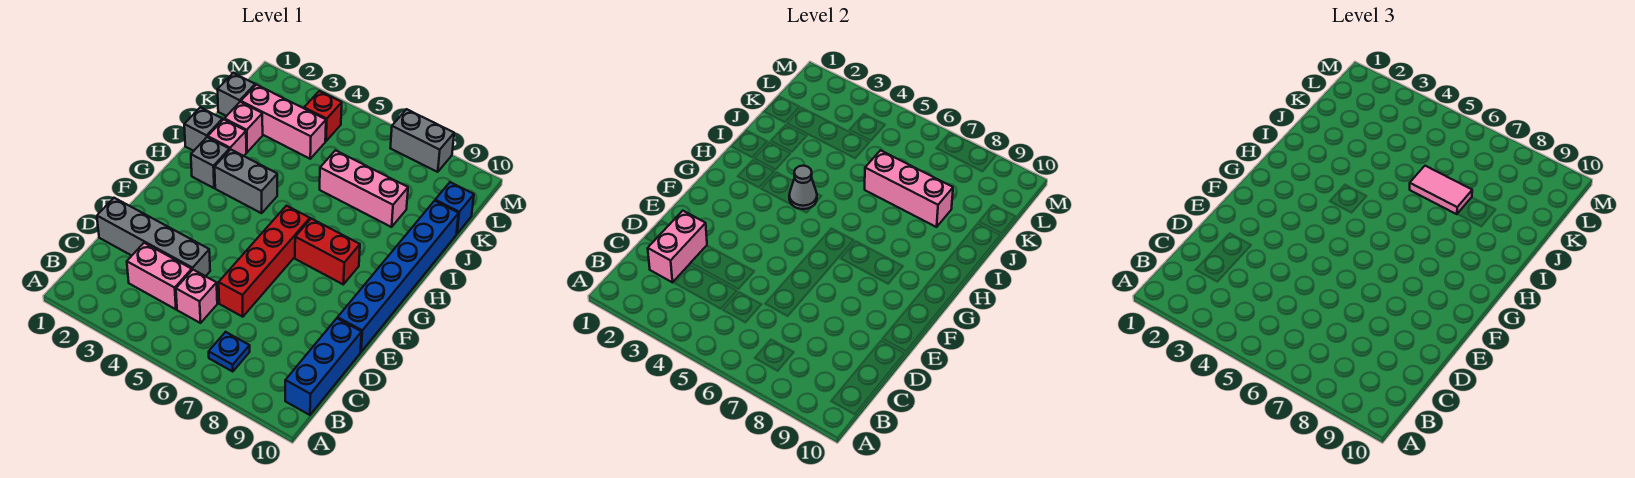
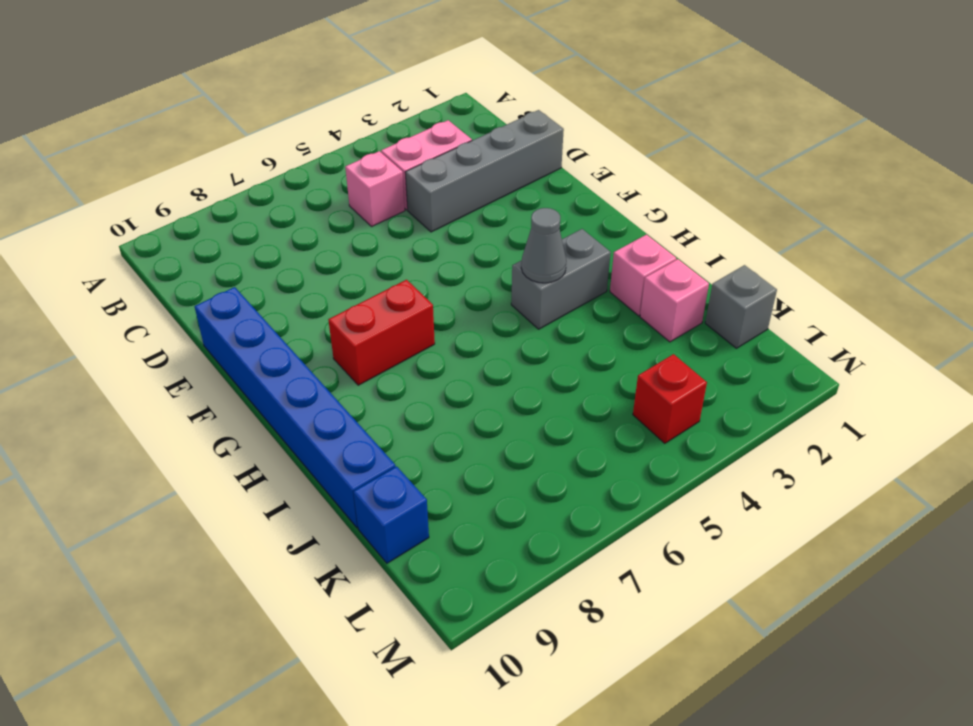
none -> blue 1x1 plate [209,332,250,372]
none -> blue 1x3 brick [285,318,362,415]
none -> red 1x4 brick [219,206,310,317]

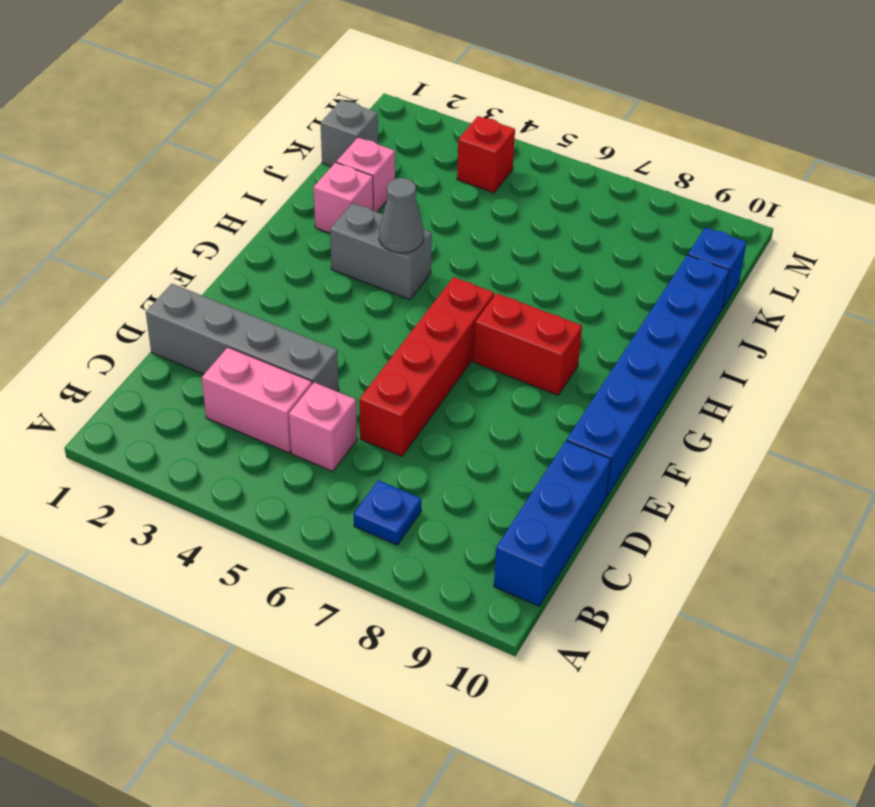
none -> grey 1x1 brick [191,137,229,188]
none -> grey 1x1 brick [184,107,223,151]
none -> pink 1x3 brick [320,150,408,227]

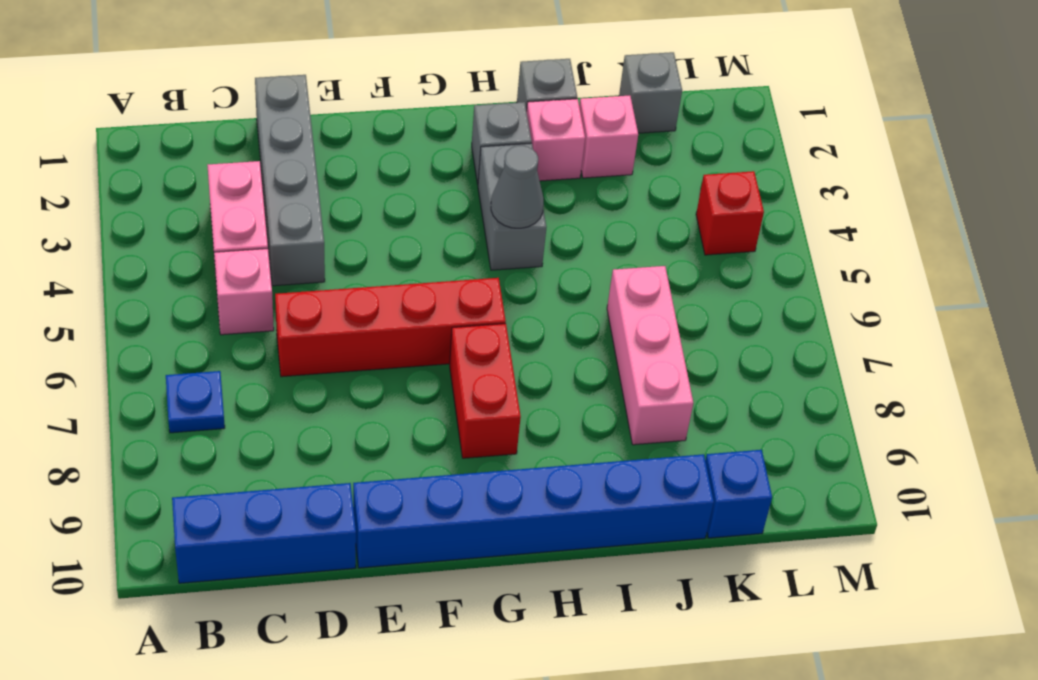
none -> pink 1x3 brick [241,85,326,159]
none -> grey 1x2 brick [390,109,454,172]
none -> pink 1x2 brick [648,211,707,282]

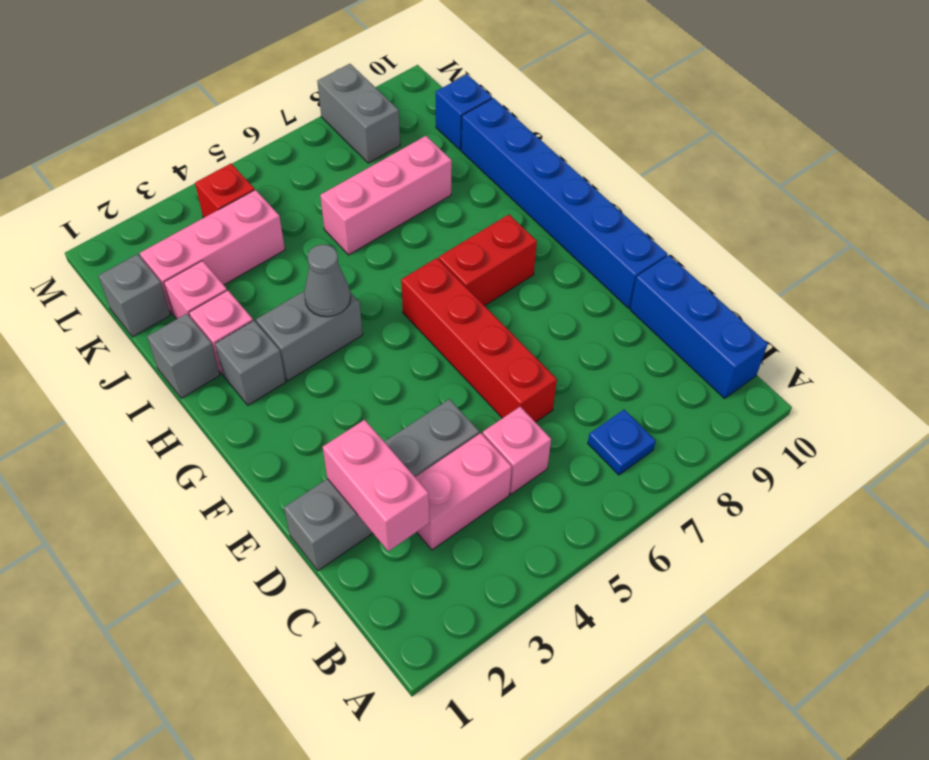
grey 1x2 brick [317,64,400,163] -> grey 1x2 brick turned to [390,109,454,172]
none -> pink 1x3 brick [865,150,953,227]
none -> pink 1x2 tile [1410,166,1472,214]

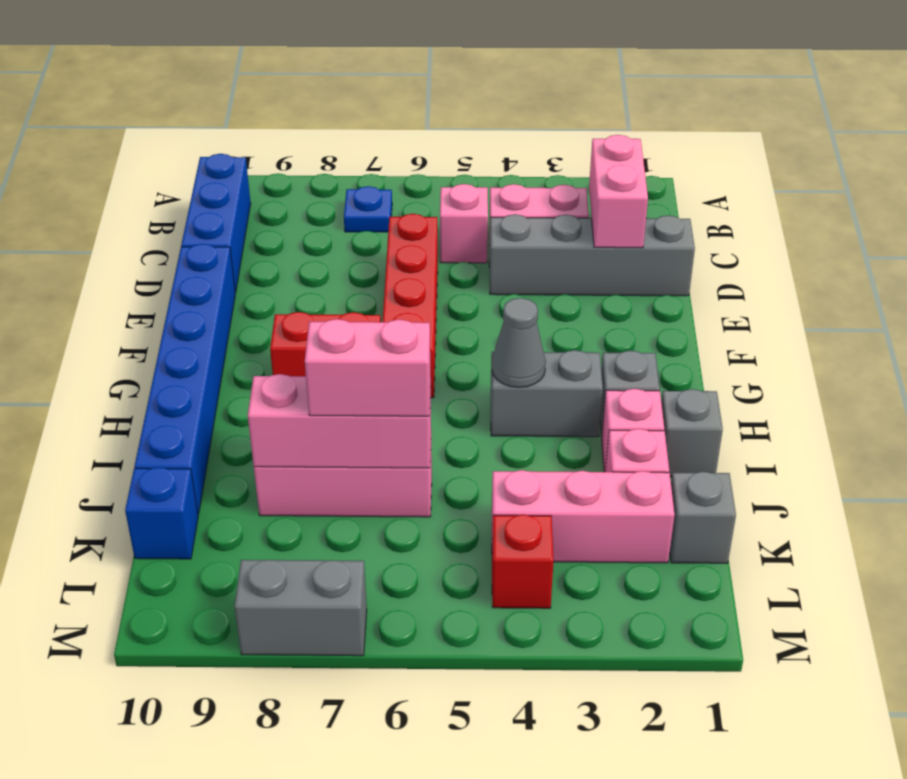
pink 1x2 brick [305,319,430,416] -> pink 1x2 tile [1410,166,1472,214]

